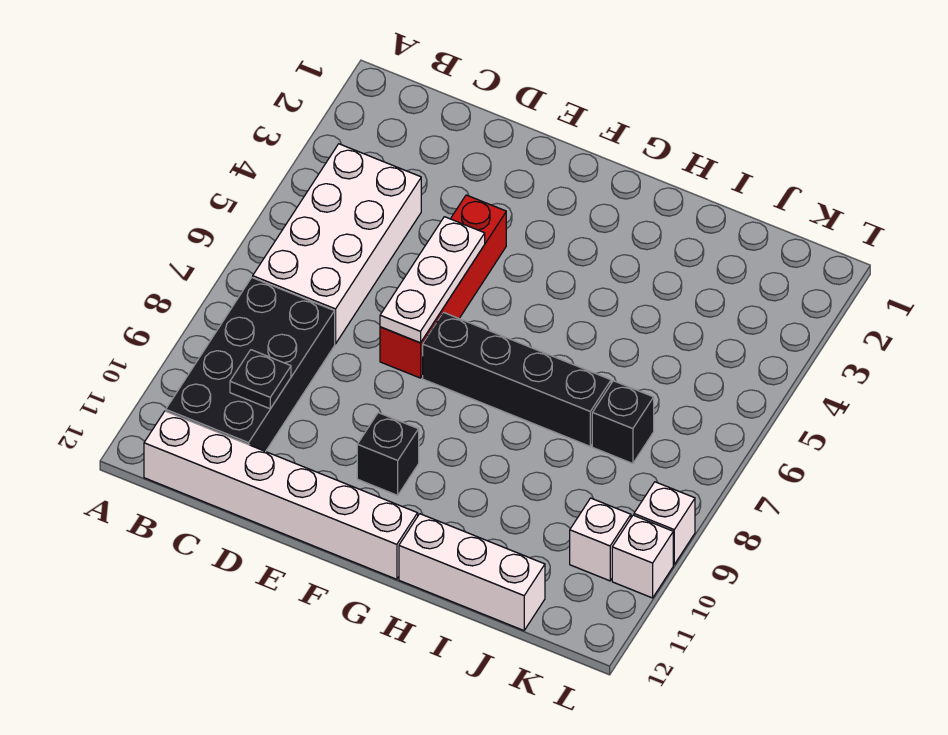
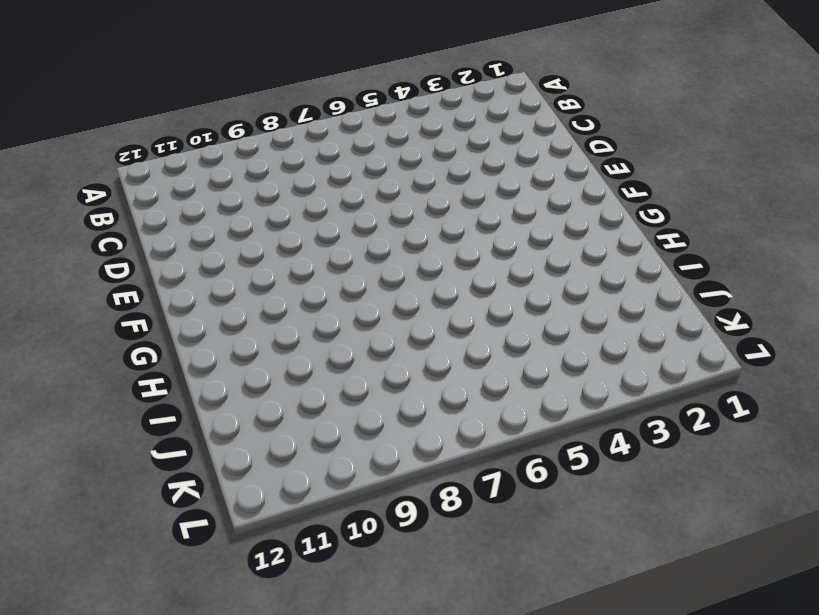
none -> white 2x4 brick [253,144,421,344]
none -> black 2x4 brick [166,278,335,452]
none -> white 1x6 brick [144,411,418,579]

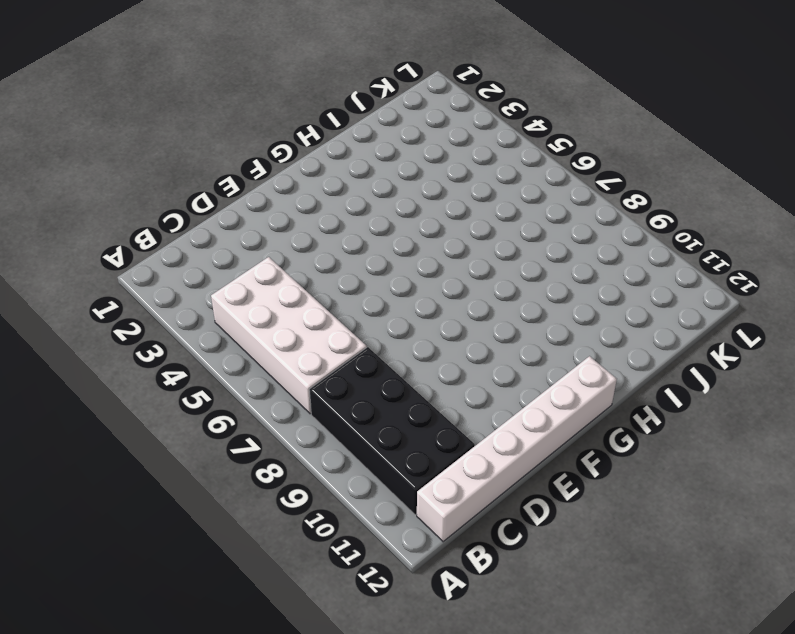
none -> red 1x4 brick [380,195,506,378]
none -> black 1x4 brick [423,312,611,446]
none -> black 1x1 brick [357,413,419,495]

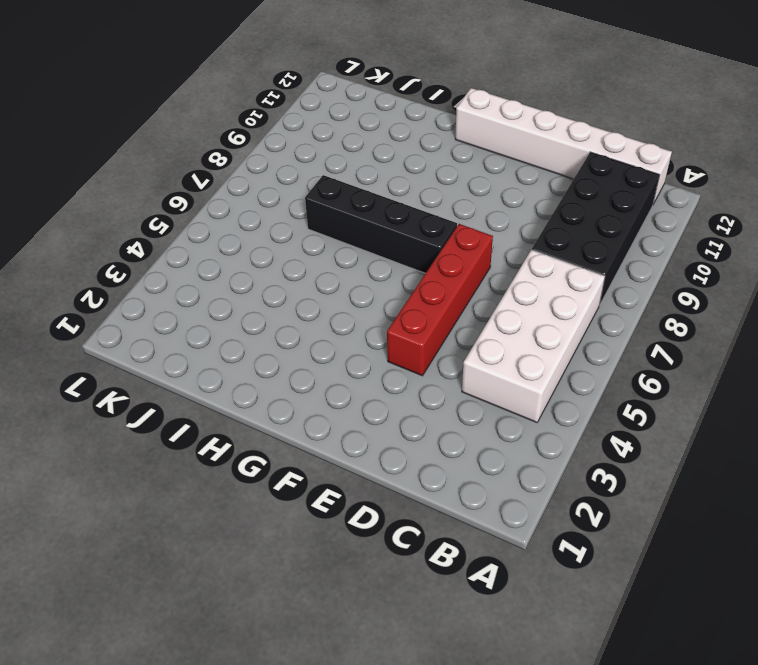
none -> black 1x1 brick [357,413,419,495]
none -> white 1x3 brick [399,514,545,630]
none -> black 1x1 brick [592,381,654,464]

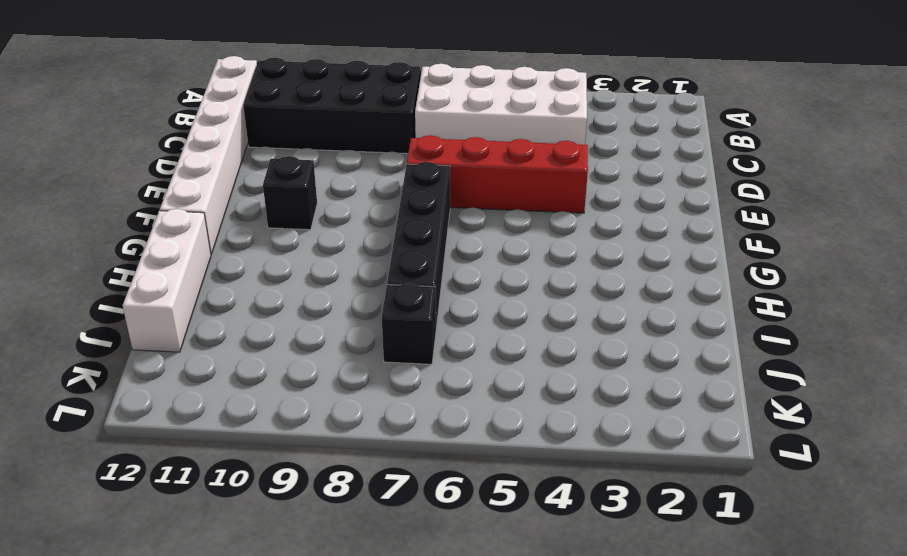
none -> white 1x1 brick [570,498,631,581]
none -> white 1x1 brick [634,482,695,564]
none -> white 1x1 brick [612,515,673,598]

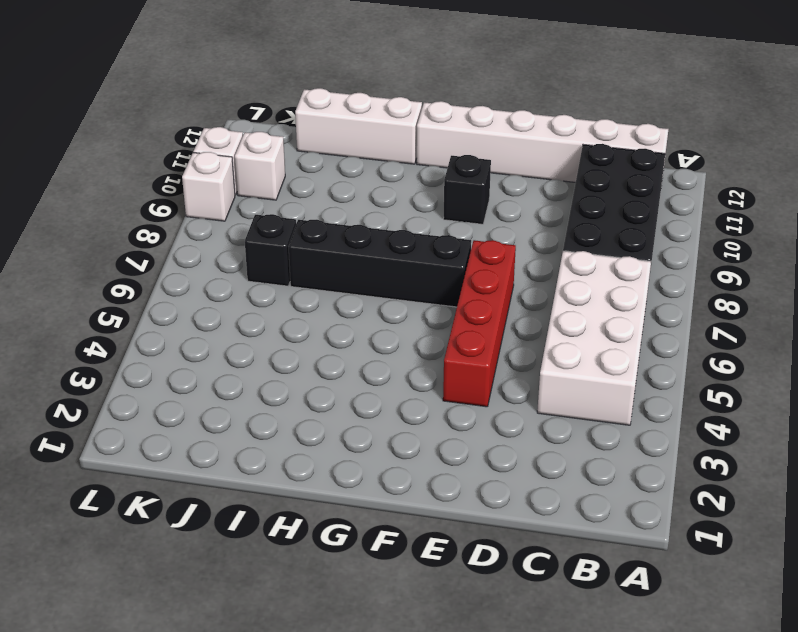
none -> black 1x1 plate [230,350,291,409]
none -> white 1x3 plate [380,217,485,343]

